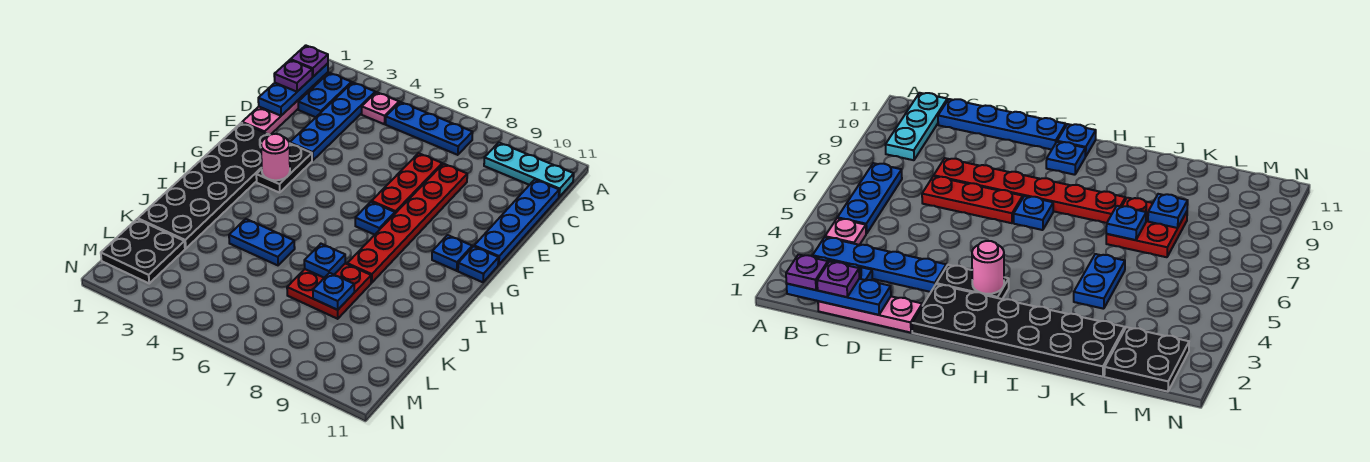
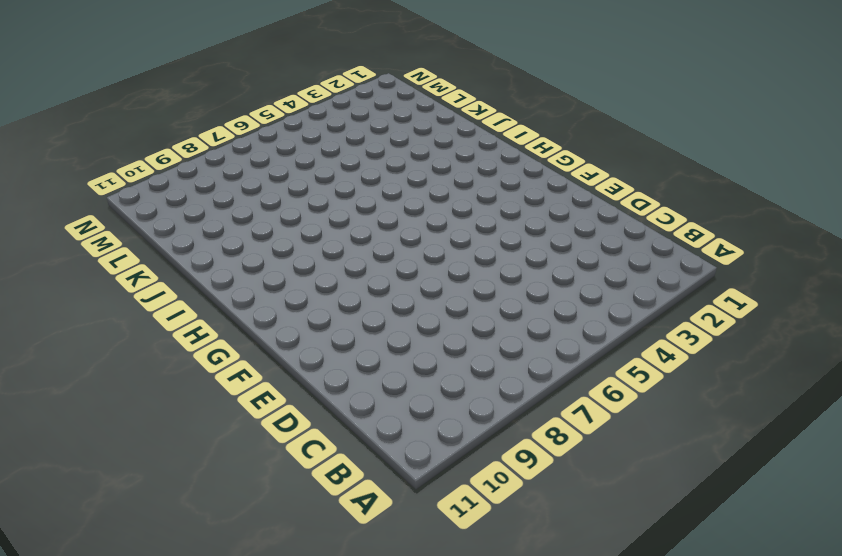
none -> blue 1x2 plate [298,73,352,117]
none -> blue 1x4 plate [290,82,375,161]
none -> pink 1x1 plate [362,92,399,124]

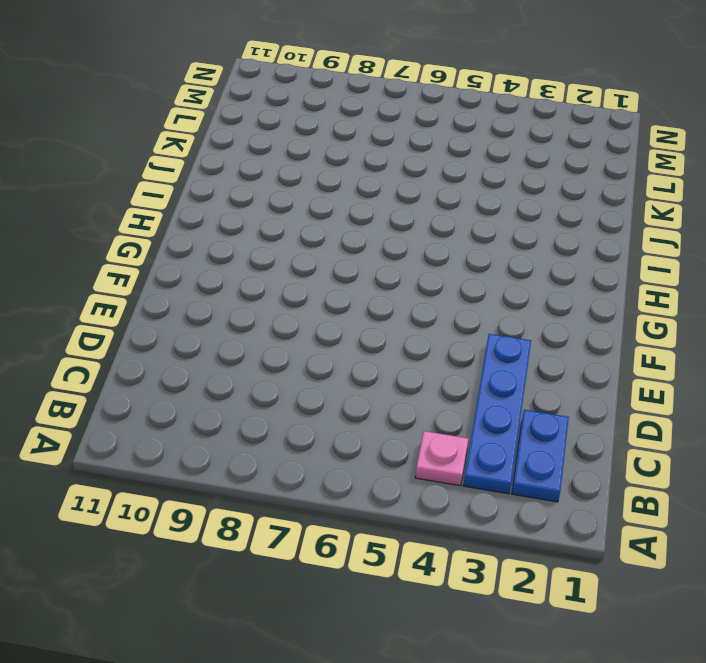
none -> blue 1x3 plate [386,102,473,155]
none -> cyan 1x3 plate [484,143,574,197]
none -> pink 1x3 plate [242,87,312,135]

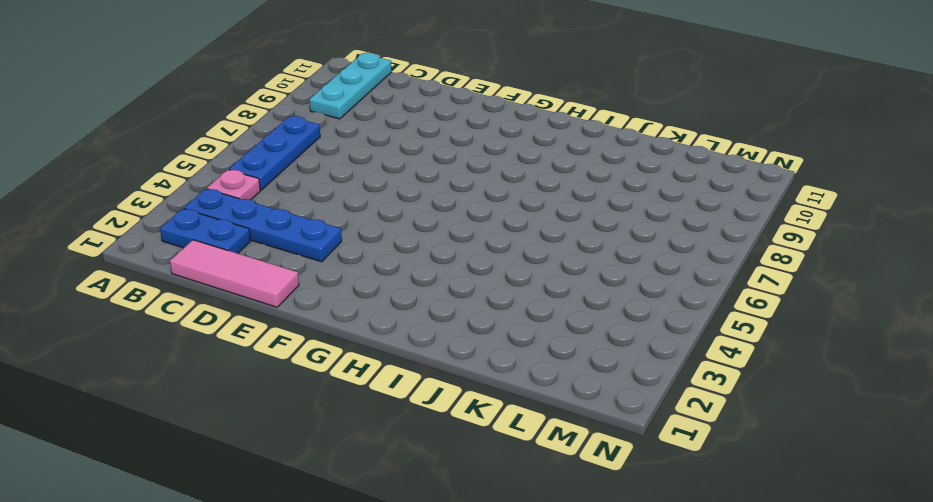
pink 1x3 tile [170,240,299,307] -> pink 1x3 plate [242,87,312,135]
none -> blue 1x4 plate [474,180,559,265]
none -> red 1x3 plate [372,153,442,213]
none -> red 1x6 plate [347,164,467,283]

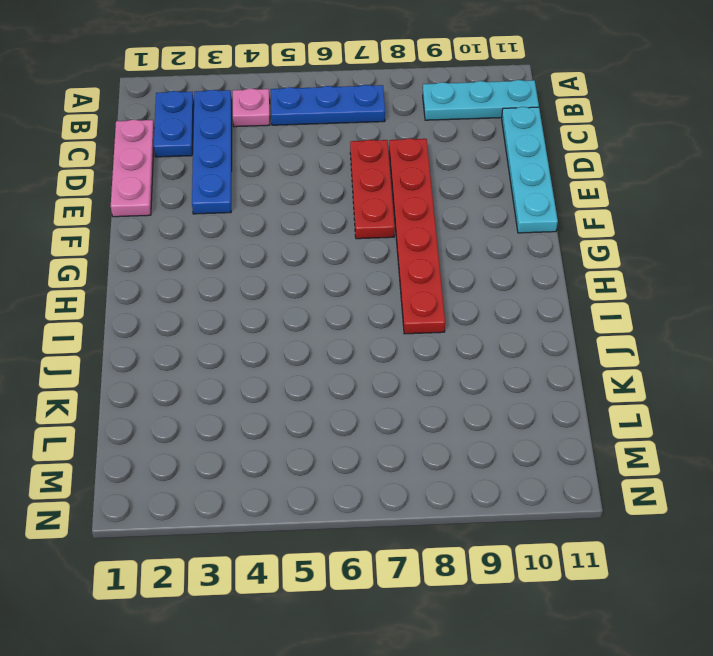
cyan 1x4 plate [502,107,558,233] -> blue 1x4 plate [474,180,559,265]
none -> black 2x6 plate [138,123,269,248]
none -> black 1x2 plate [256,143,312,193]
none -> blue 1x1 plate [355,202,395,235]

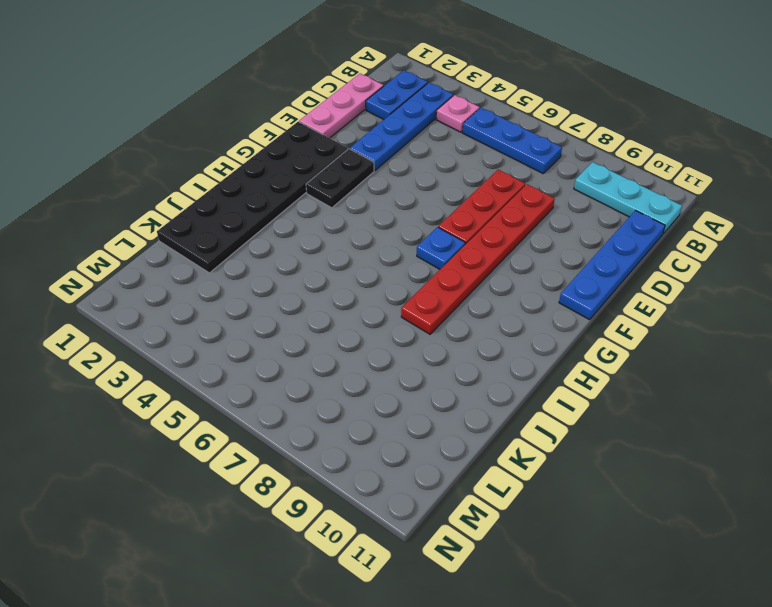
none -> blue 1x1 plate [432,235,472,271]
none -> blue 1x1 plate [458,246,499,282]
none -> blue 1x2 plate [229,219,295,265]

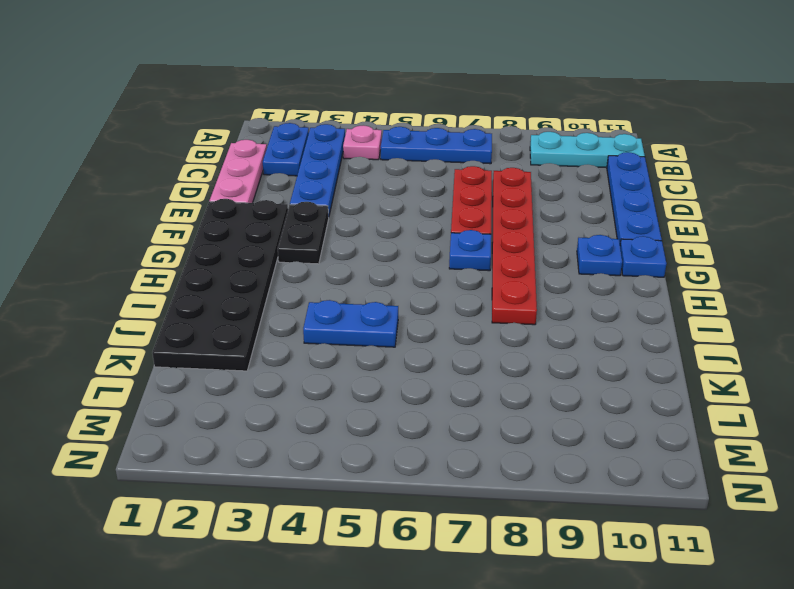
none -> red 2x2 plate [287,263,371,319]
none -> black 2x2 plate [101,219,185,283]
none -> blue 1x3 plate [258,63,328,116]

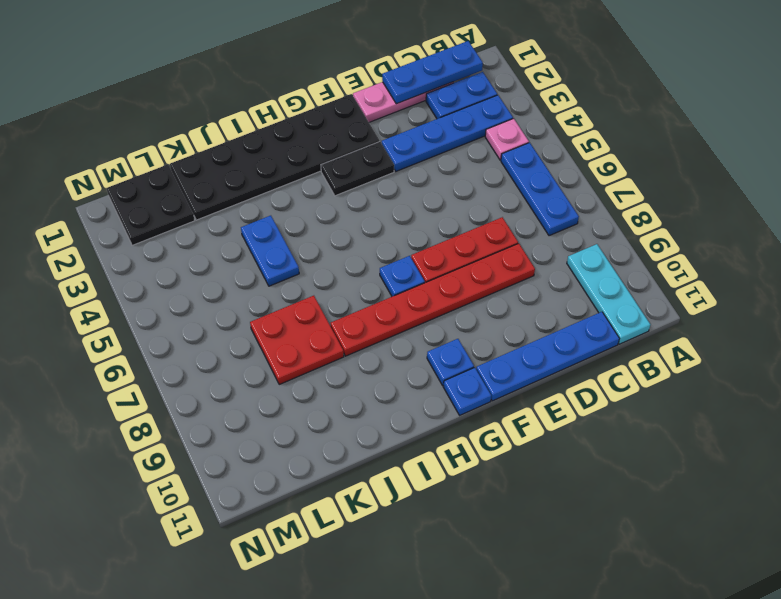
none -> pink 1x1 round brick [261,134,290,180]
none -> blue 1x1 plate [304,244,345,278]
none -> blue 1x1 plate [313,273,354,310]

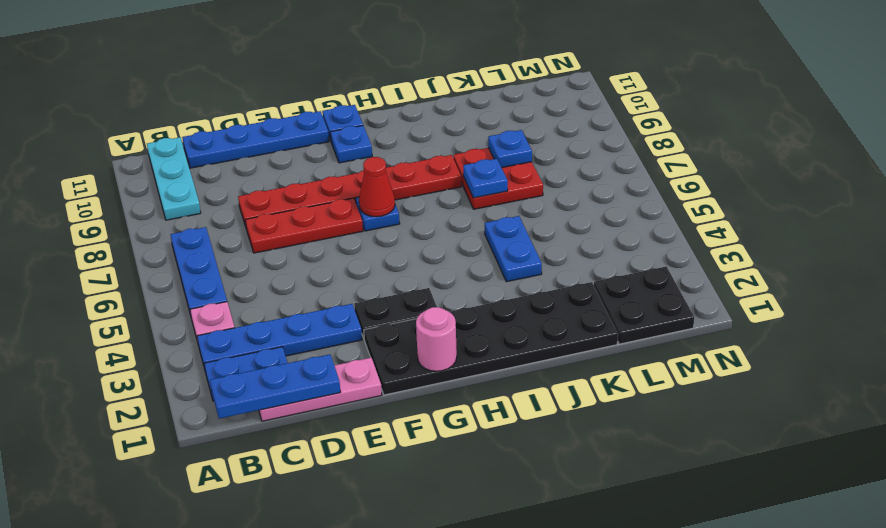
pink 1x1 round brick [416,307,457,371] -> pink 1x1 round brick moved to [261,134,290,180]
red 1x1 cone [359,157,395,217] -> none
none -> purple 1x1 plate [291,45,328,77]
none -> purple 1x1 plate [274,60,312,92]

